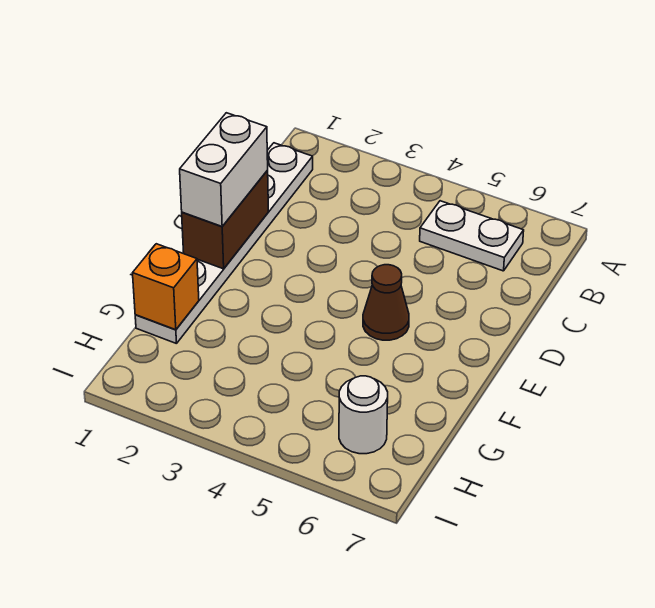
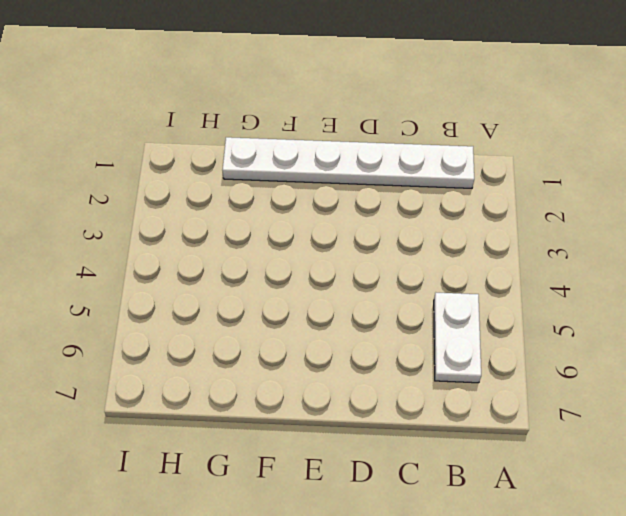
none -> brown 1x1 cone [363,265,409,340]
none -> white 1x1 round brick [339,376,388,454]

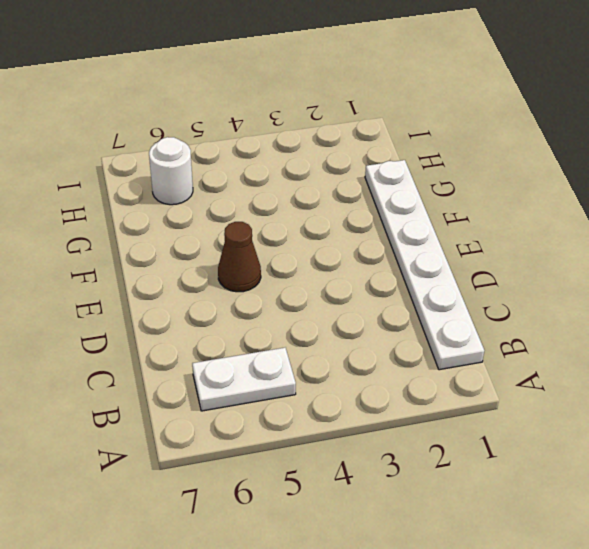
none -> brown 1x2 brick [182,170,268,269]
none -> orange 1x1 brick [133,244,199,330]

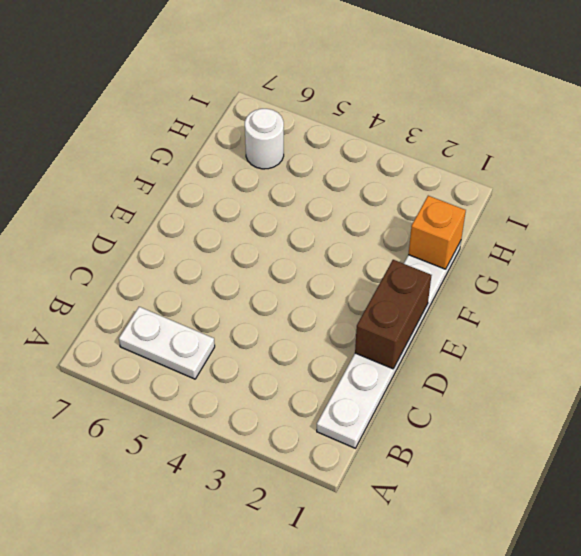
none -> brown 1x1 cone [363,265,409,340]
none -> white 1x2 brick [180,113,268,226]

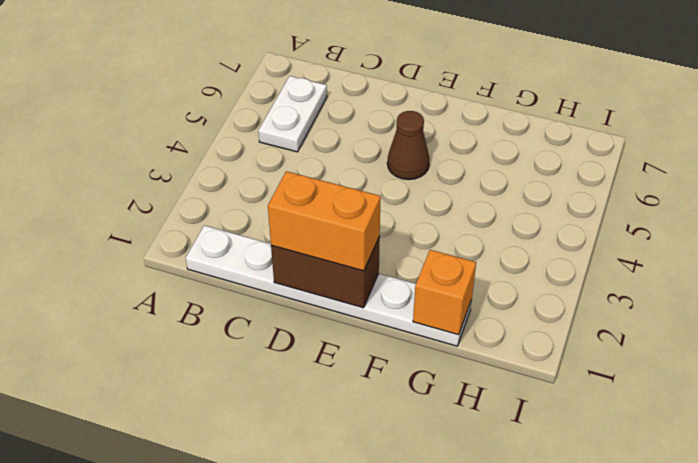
orange 1x2 brick [268,171,381,271] -> white 1x2 brick [180,113,268,226]
none -> white 1x1 round brick [339,376,388,454]

